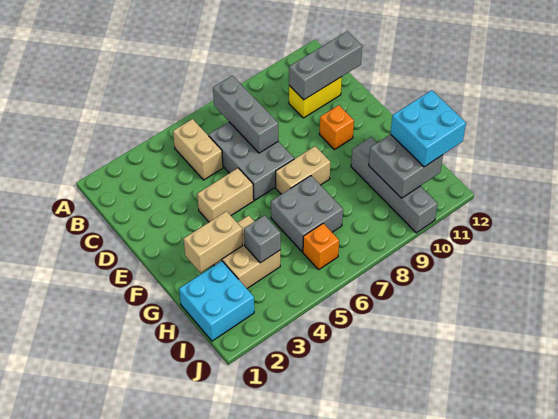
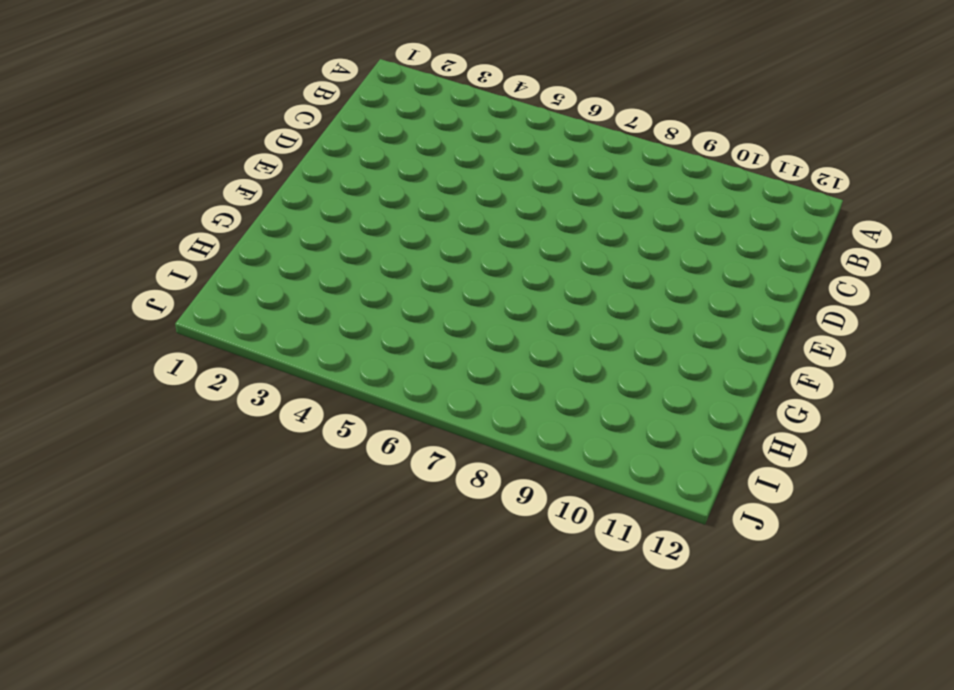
none -> tan 1x2 brick [173,119,223,180]
none -> grey 2x3 brick [209,122,294,200]
none -> yellow 1x2 brick [289,77,342,118]

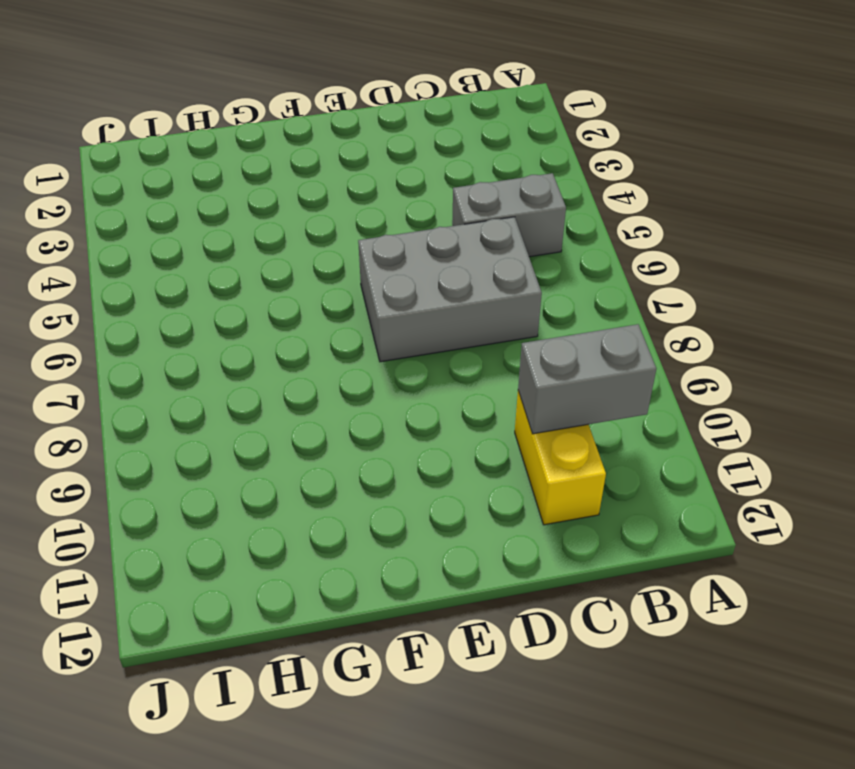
grey 1x2 brick [452,173,566,257] -> tan 1x2 brick [173,119,223,180]
grey 1x2 brick [518,324,656,434] -> grey 1x3 brick [289,32,362,100]
none -> tan 1x2 brick [197,168,254,222]
none -> orange 1x1 brick [319,105,354,150]
none -> tan 1x2 brick [276,146,330,194]

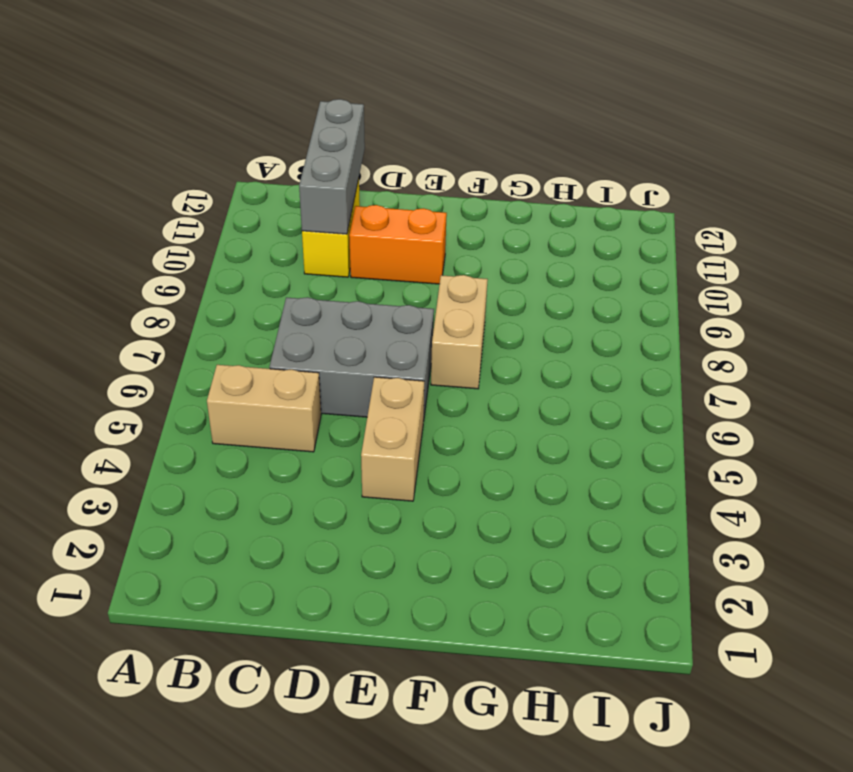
orange 1x2 brick [349,205,447,284] -> orange 1x1 brick [319,105,354,150]
none -> tan 2x2 brick [214,215,281,288]
none -> grey 2x2 brick [271,176,343,252]
none -> grey 1x4 brick [351,137,438,233]

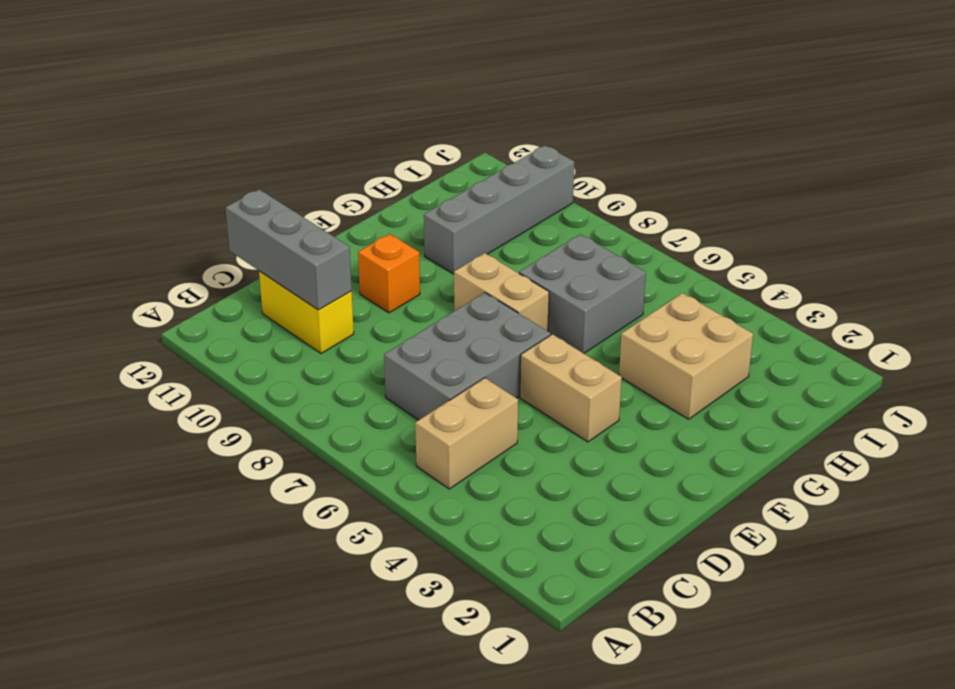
none -> cyan 2x2 brick [179,261,254,341]
none -> orange 1x1 brick [303,223,339,269]
none -> grey 1x3 brick [213,76,278,153]

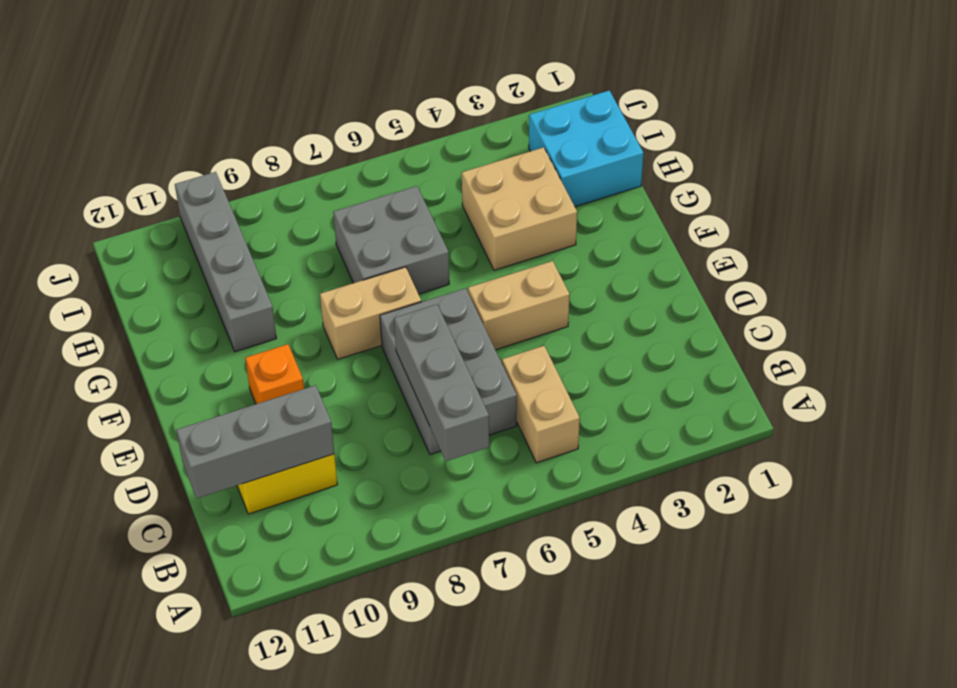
none -> orange 1x1 brick [303,223,339,269]
none -> tan 1x2 brick [184,211,243,273]
none -> grey 1x1 brick [244,215,281,263]

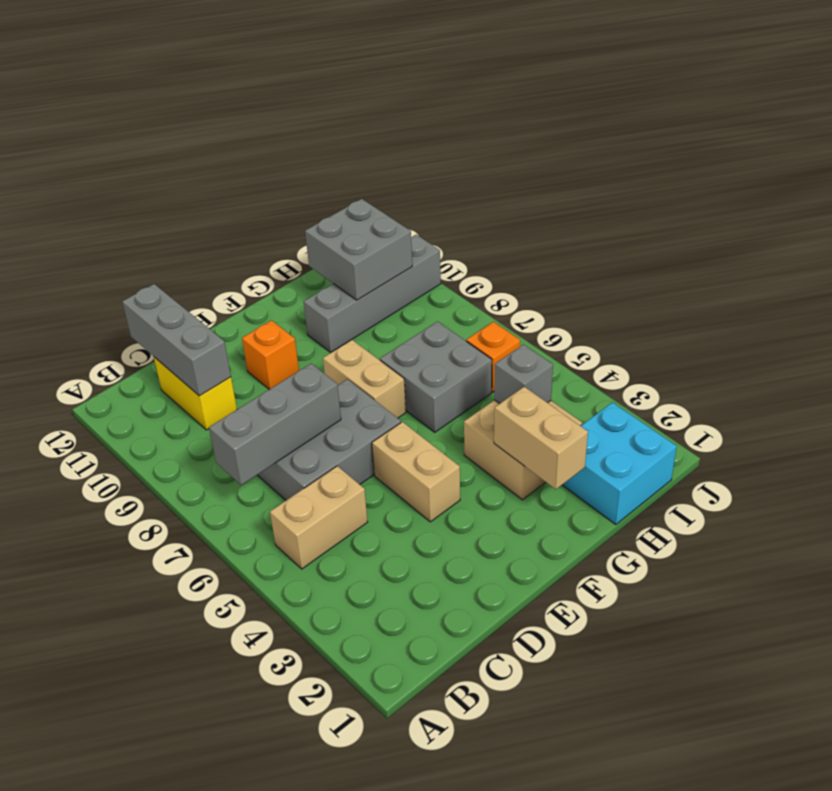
none -> cyan 2x2 brick [391,90,466,167]

